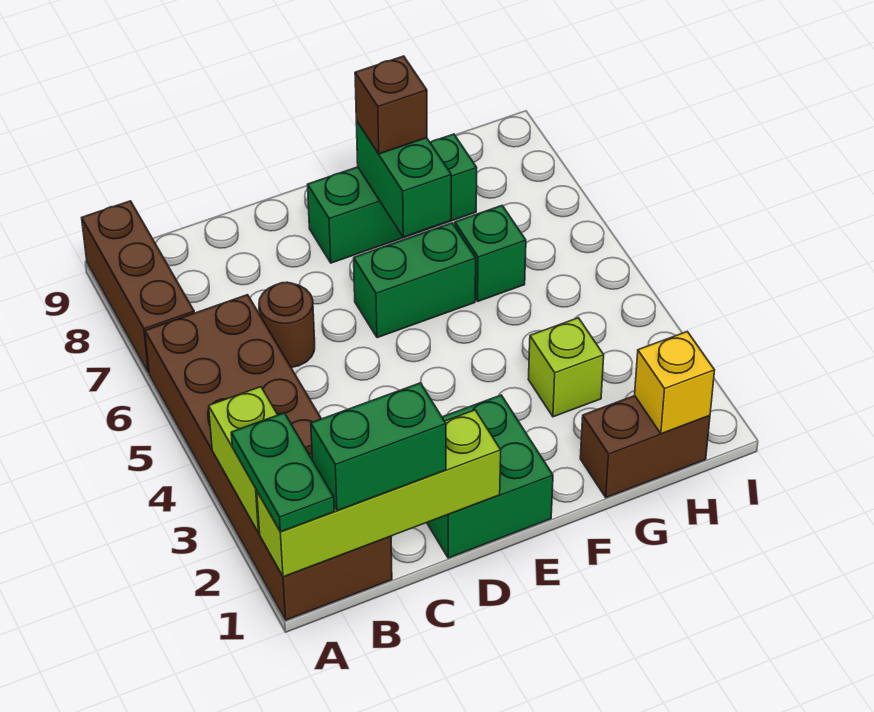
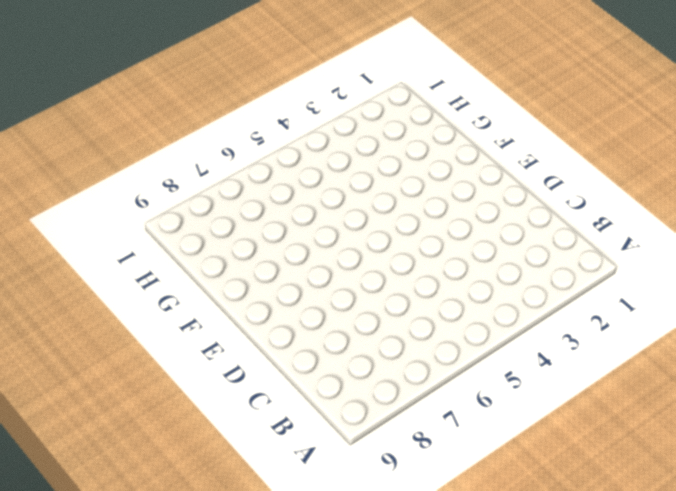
none -> brown 2x6 brick [145,295,392,620]
none -> brown 1x3 brick [82,201,194,373]
none -> brown 1x1 round brick [259,282,315,367]

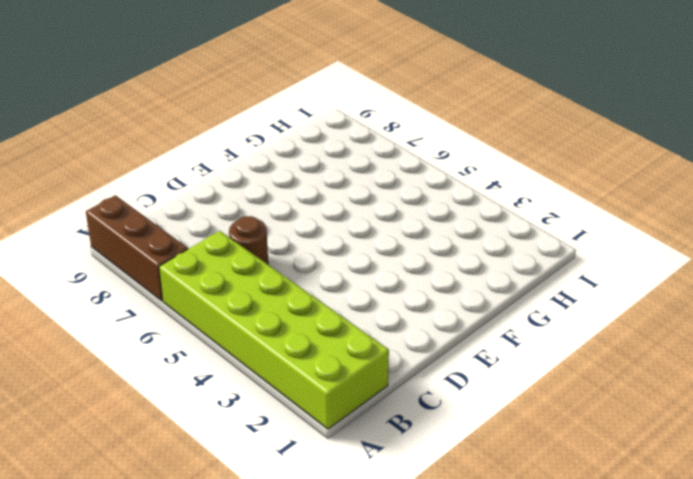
lime 2x6 brick [159,231,389,429] -> brown 2x6 brick [145,295,392,620]
none -> green 2x2 brick [427,395,553,558]
none -> green 1x2 brick [354,223,476,338]
none -> green 1x3 brick [308,134,477,263]

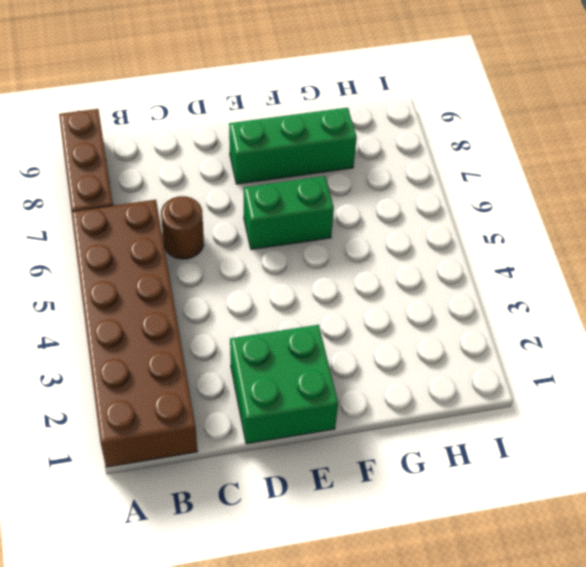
none -> brown 1x2 brick [580,396,710,498]
none -> lime 1x1 brick [528,318,604,417]
none -> green 1x1 brick [455,206,526,301]

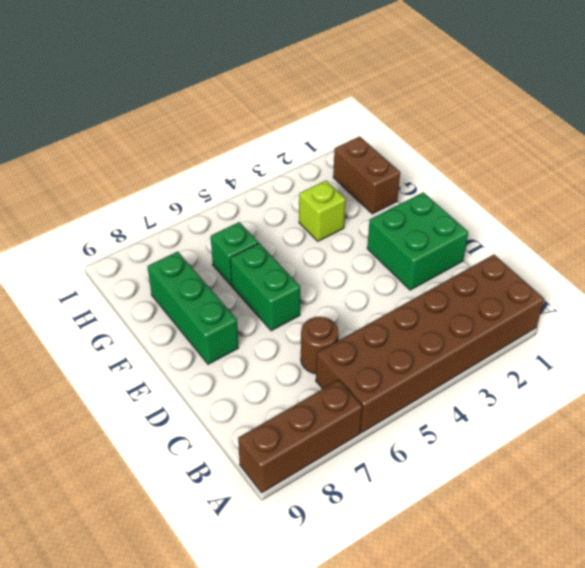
none -> lime 1x4 brick [257,410,501,577]
none -> lime 1x2 brick [209,387,277,533]
none -> green 1x2 brick [356,121,451,237]

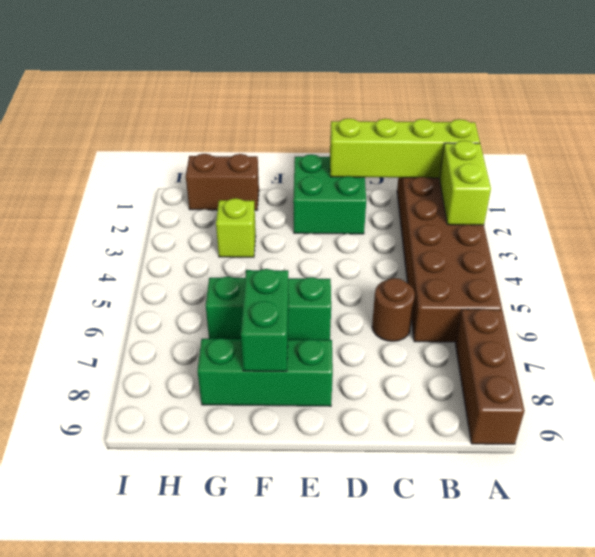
none -> yellow 1x1 brick [635,332,715,434]
none -> green 1x2 plate [231,413,334,532]
none -> green 1x2 brick [311,383,446,511]

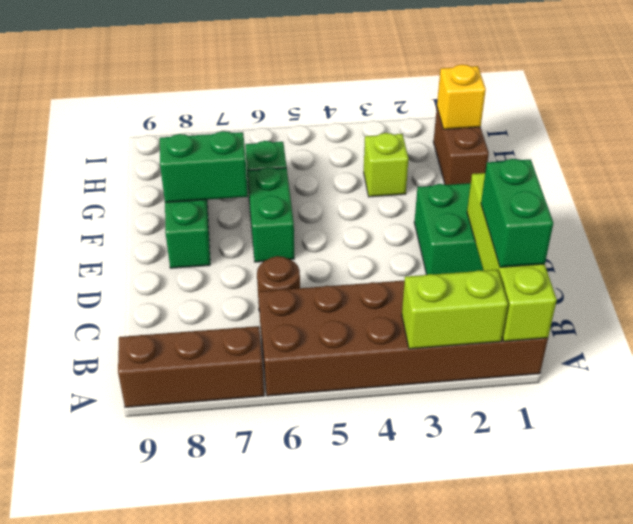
none -> green 1x2 plate [231,413,334,532]
none -> brown 1x1 brick [355,56,427,154]

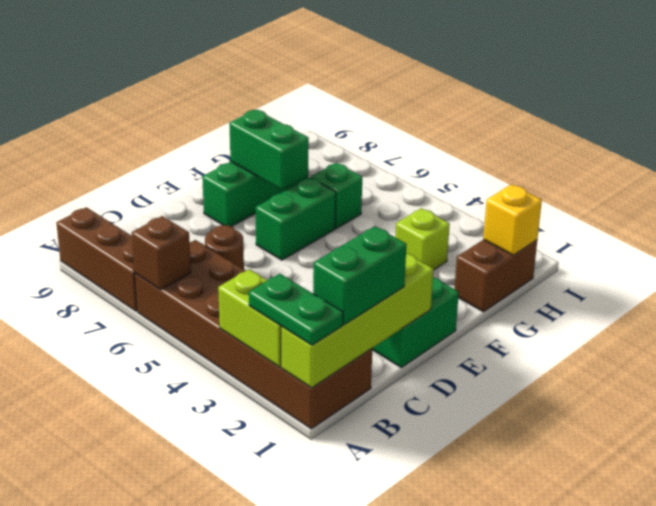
brown 1x1 brick [132,216,191,289] -> brown 1x1 brick moved to [355,56,427,154]

